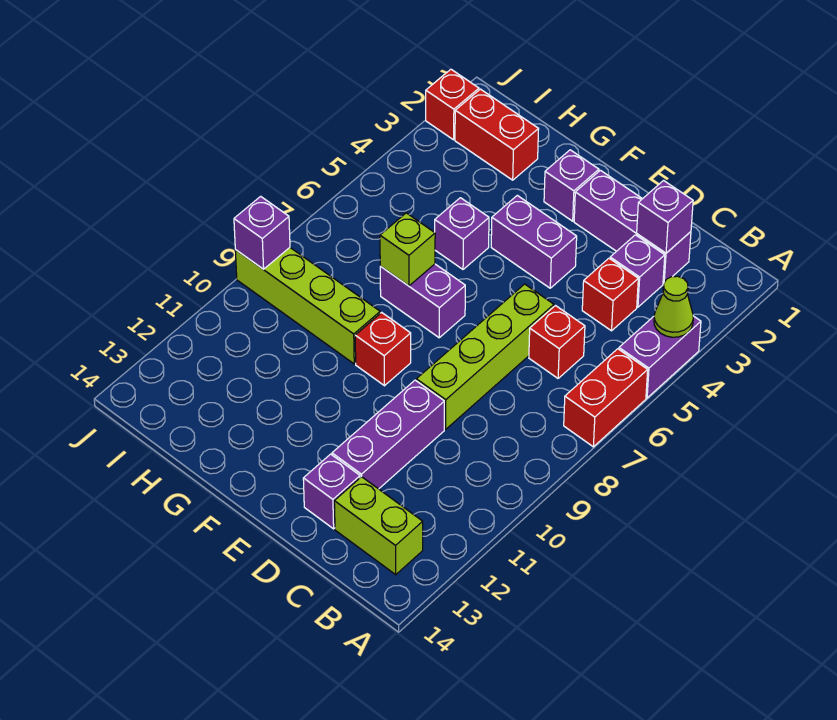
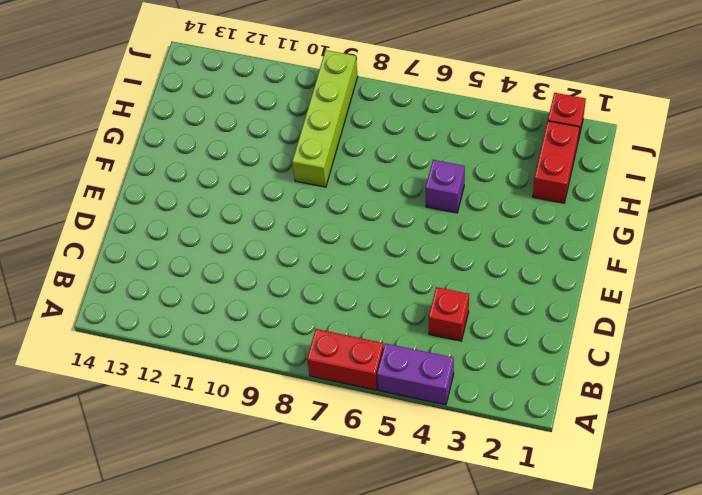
none -> lime 1x2 brick [334,477,423,575]
none -> purple 1x3 brick [574,170,691,284]
none -> purple 1x1 brick [610,235,665,307]

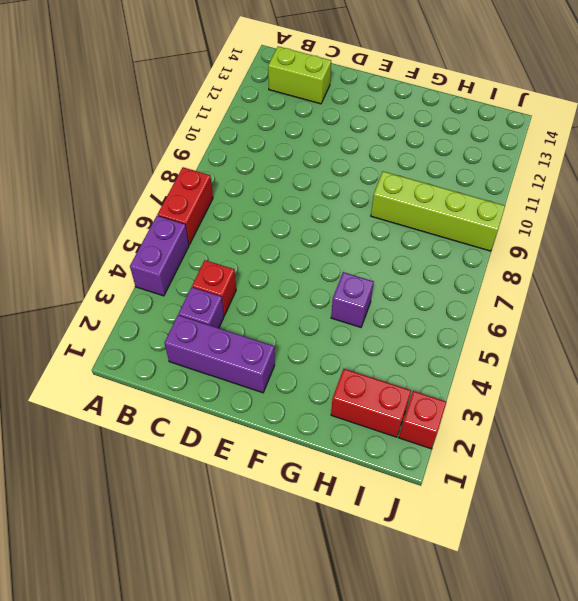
none -> red 1x1 brick [529,306,585,378]
none -> lime 1x4 brick [416,284,554,429]
none -> purple 1x3 brick [332,380,444,489]

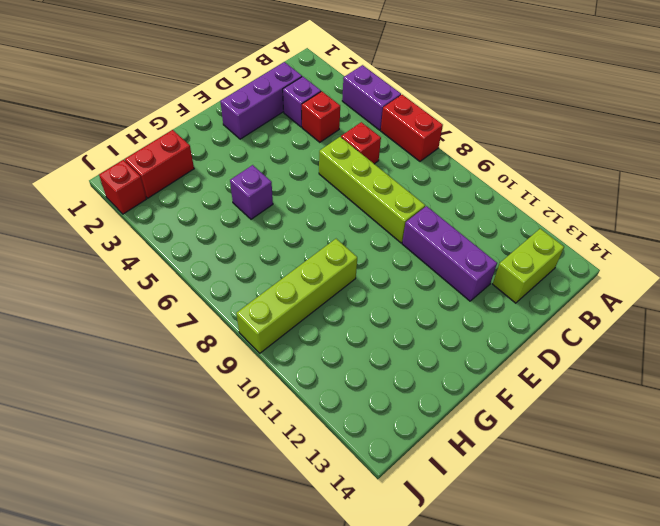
none -> purple 1x1 brick [303,454,360,529]
none -> purple 1x2 brick [491,195,577,288]
none -> purple 1x1 brick [544,150,599,221]

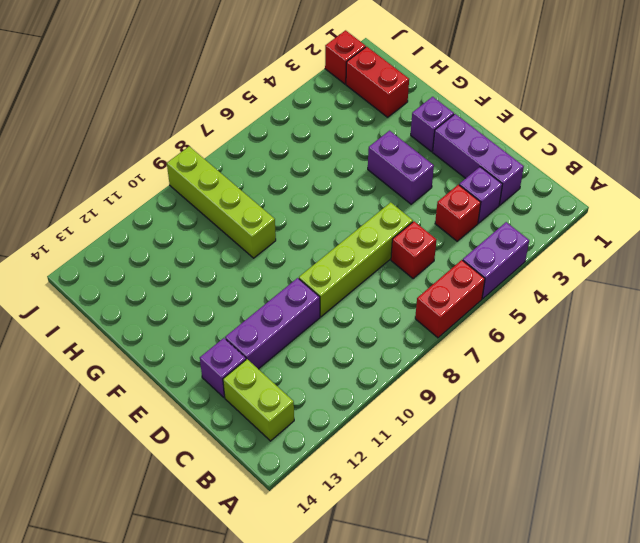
none -> purple 1x2 brick [380,264,465,338]
none -> red 1x1 brick [355,312,411,386]
none -> purple 1x1 brick [435,198,489,269]

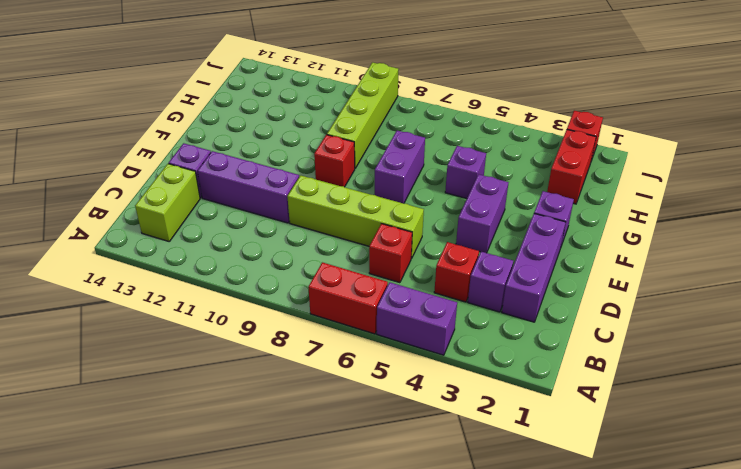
none -> lime 1x1 cone [654,276,693,337]
none -> purple 1x1 brick [637,181,693,253]
none -> lime 1x1 brick [380,213,435,286]

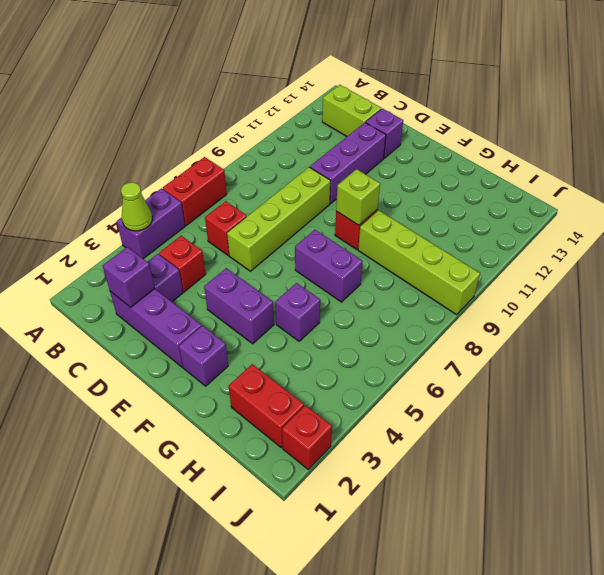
lime 1x1 brick [336,169,380,225] -> lime 1x1 brick moved to [380,213,435,286]
none -> purple 1x1 brick [234,196,290,269]

